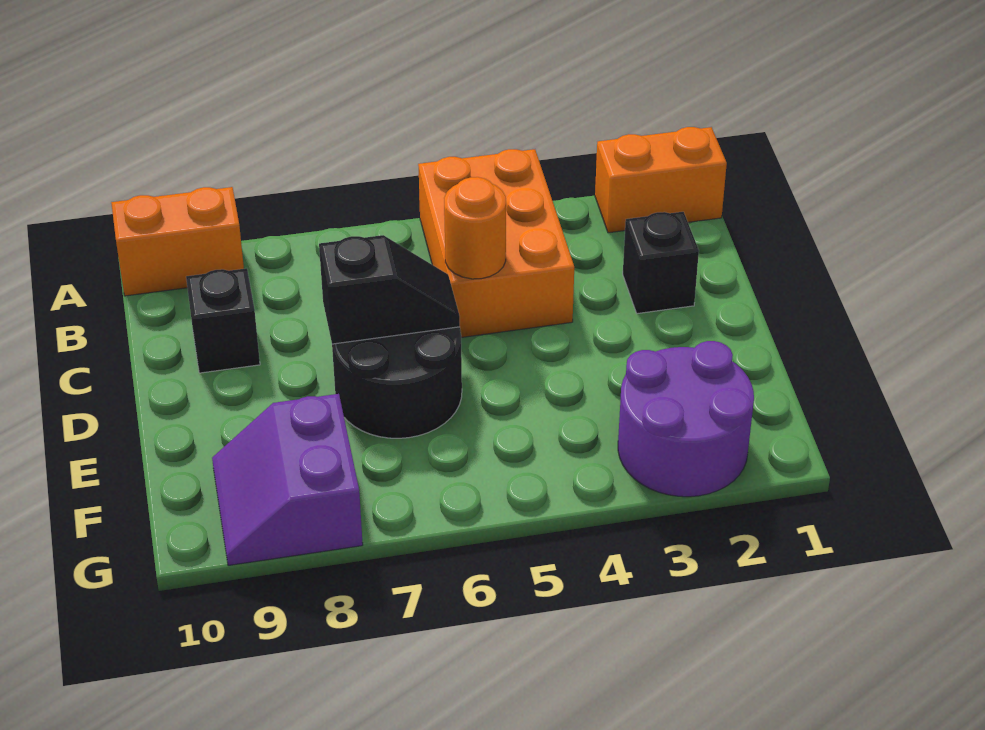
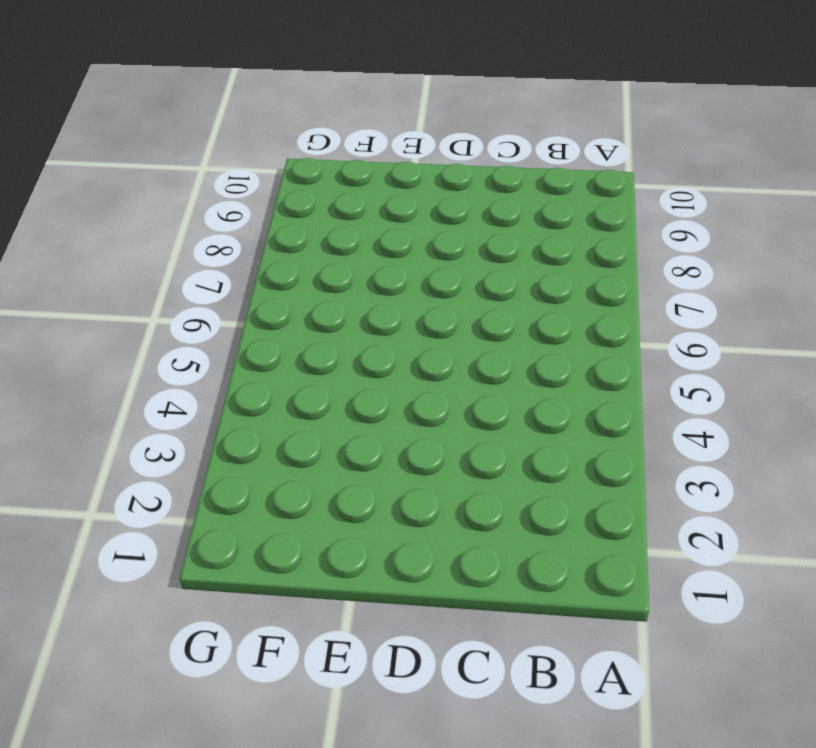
none -> orange 1x2 brick [595,127,727,233]
none -> orange 2x3 brick [418,149,574,337]

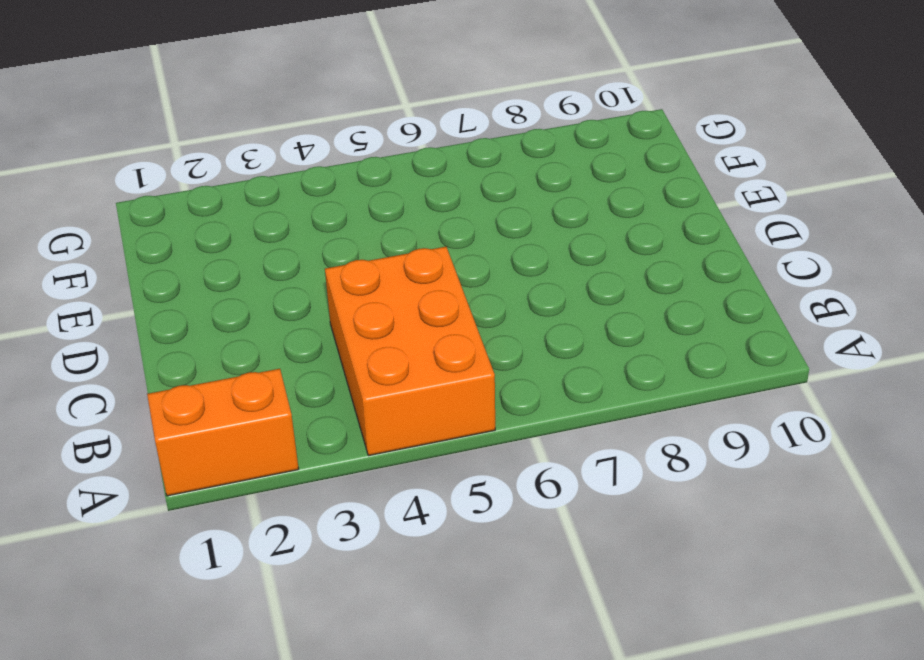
none -> orange 1x2 brick [111,187,244,296]
none -> black 1x1 brick [623,212,699,314]

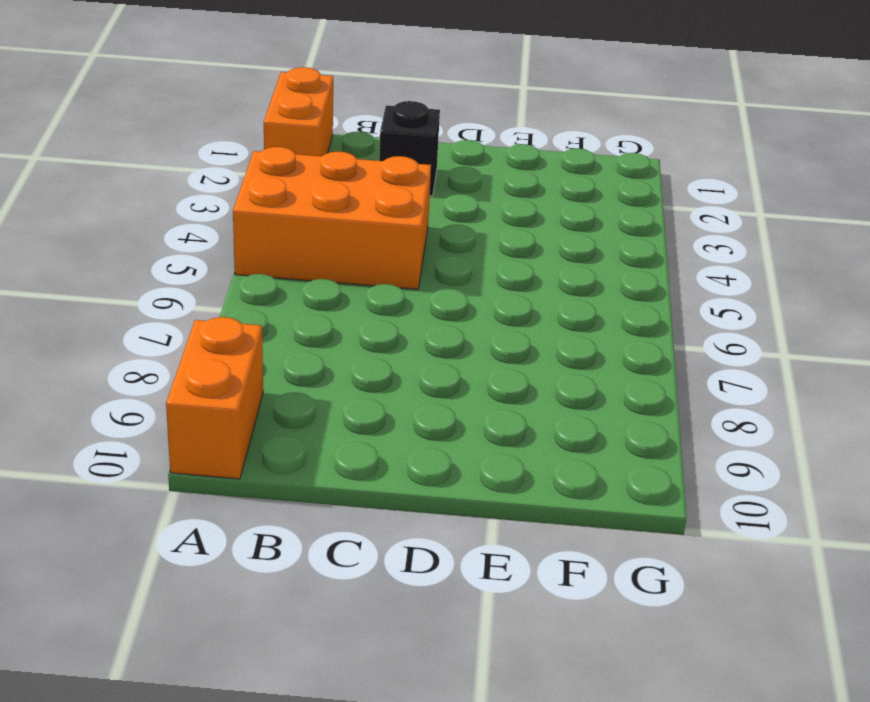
none -> black 1x1 brick [186,268,260,373]
none -> black 2x2 round brick [332,327,462,438]

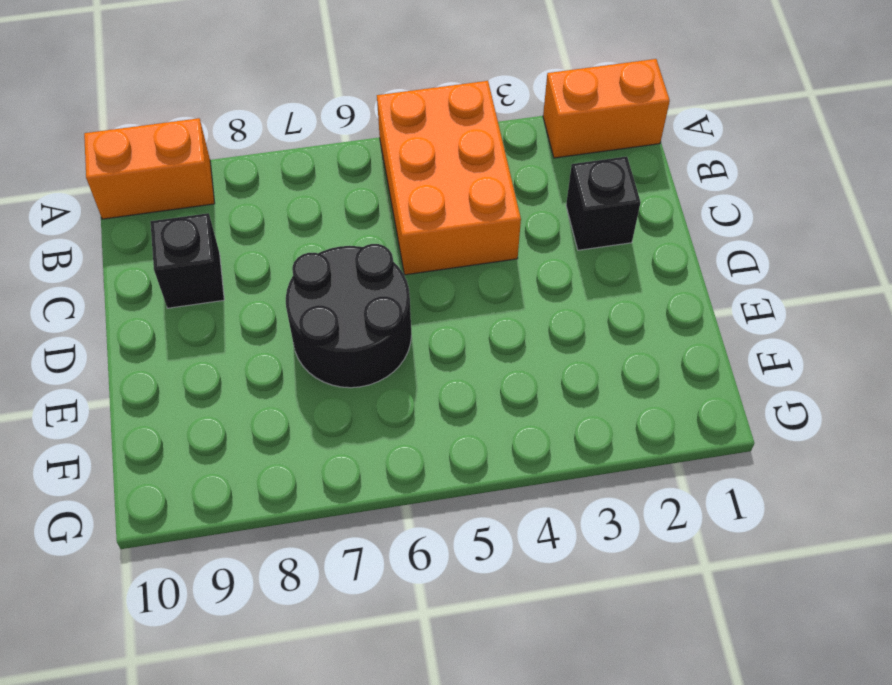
none -> purple 2x2 round brick [618,341,754,497]
none -> purple 2x2 slope [212,394,363,565]

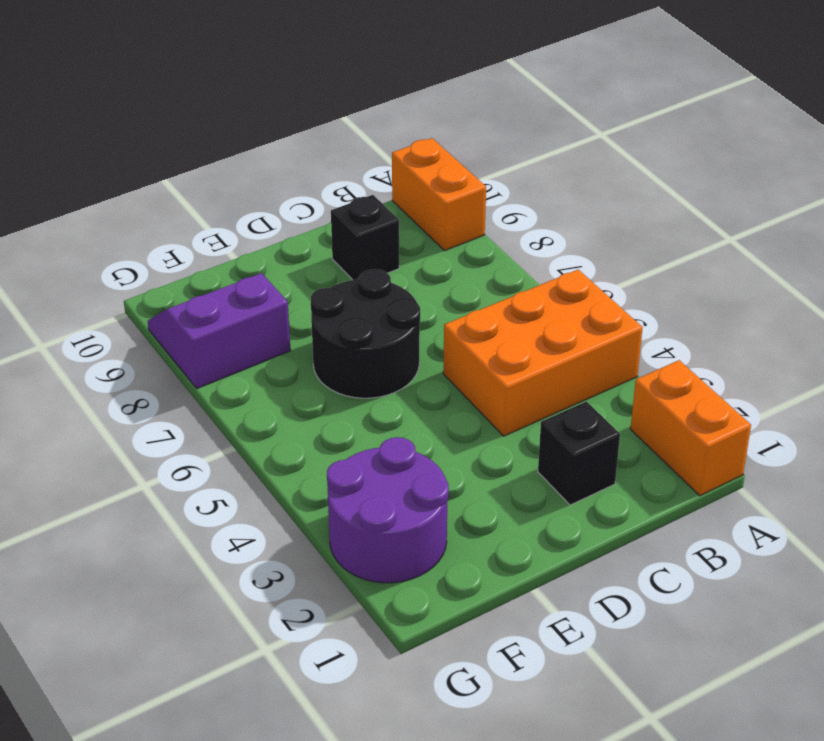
none -> orange 1x1 round brick [444,177,506,279]
none -> black 1x2 slope [319,235,460,344]

